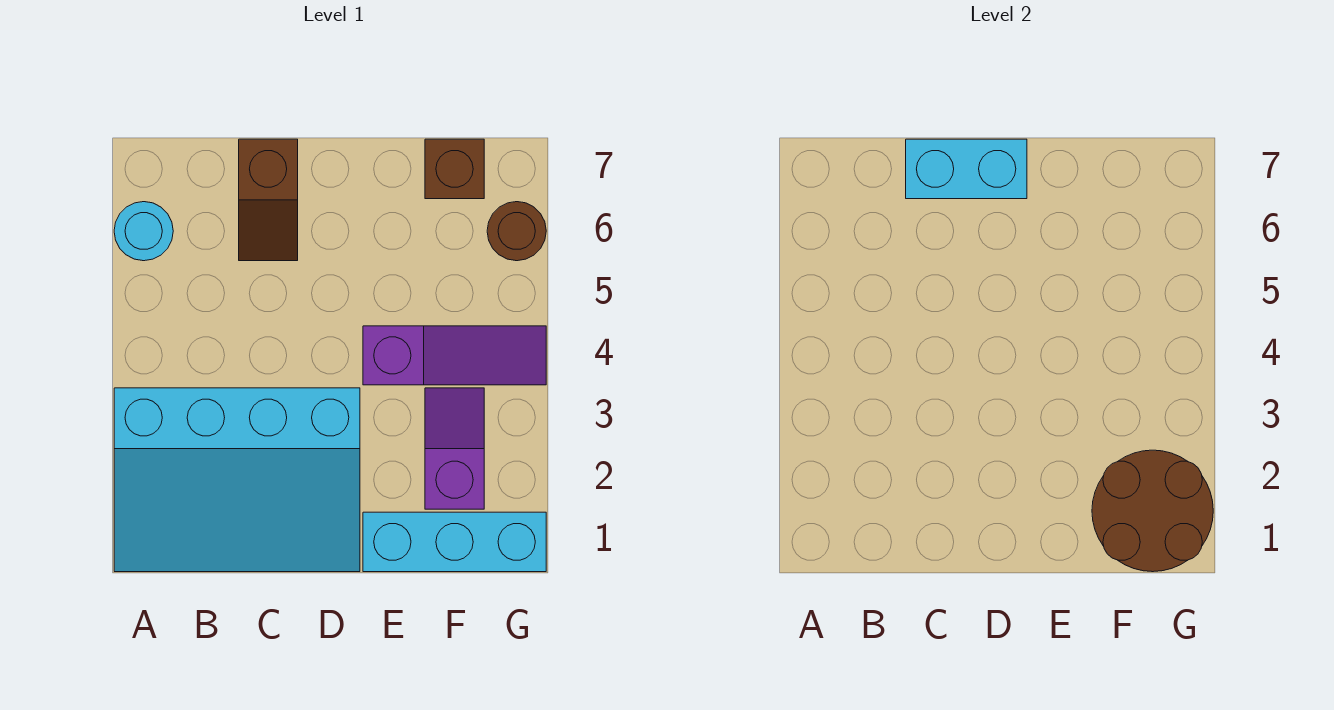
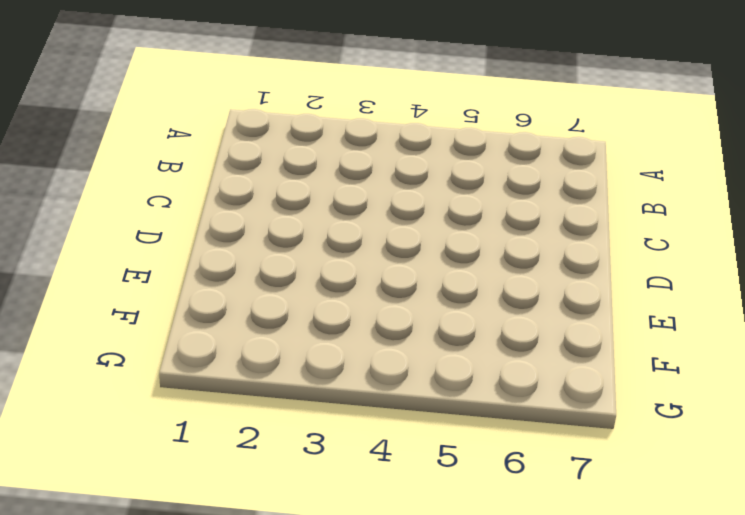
none -> cyan 3x4 slope [114,388,360,572]
none -> cyan 1x1 round brick [114,202,173,261]

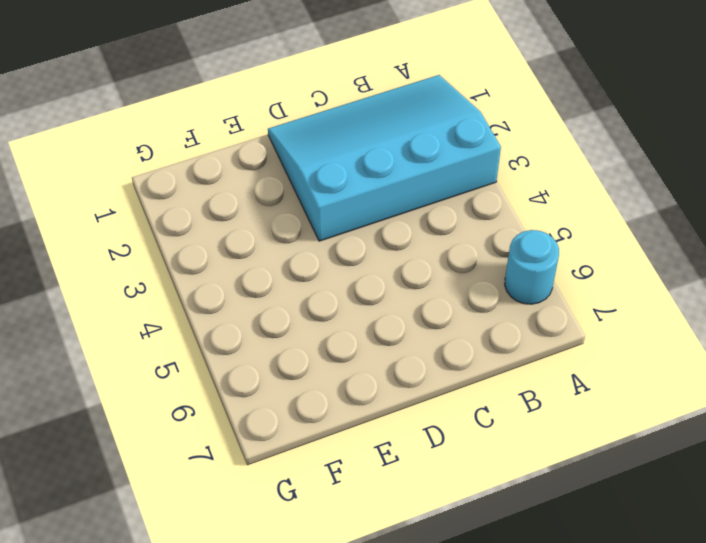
none -> brown 1x2 slope [239,139,298,261]
none -> cyan 1x3 brick [363,512,546,572]

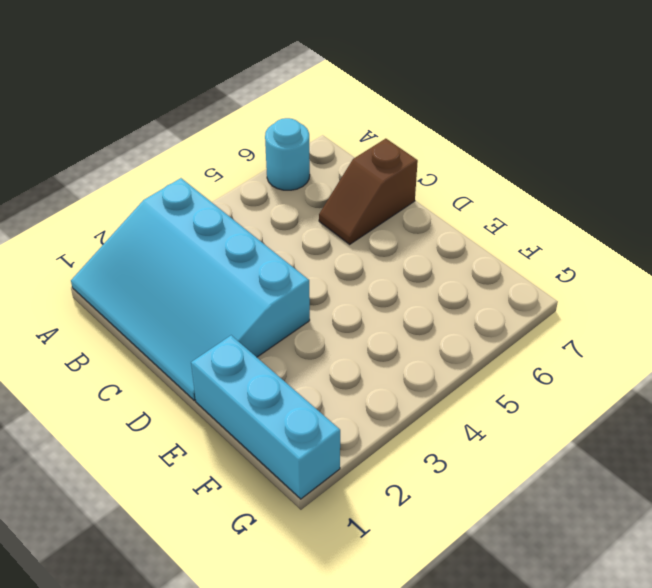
none -> purple 1x3 slope [363,326,546,385]
none -> purple 1x2 slope [425,388,484,509]

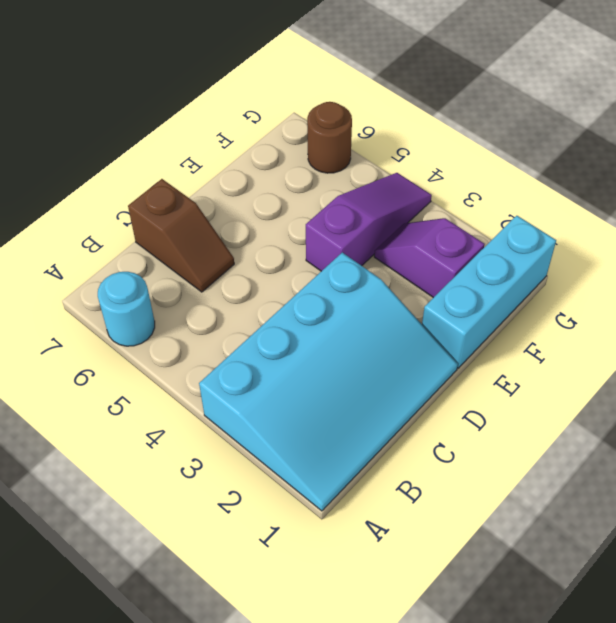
none -> brown 1x1 brick [425,139,484,199]
none -> cyan 1x2 brick [906,139,1027,199]

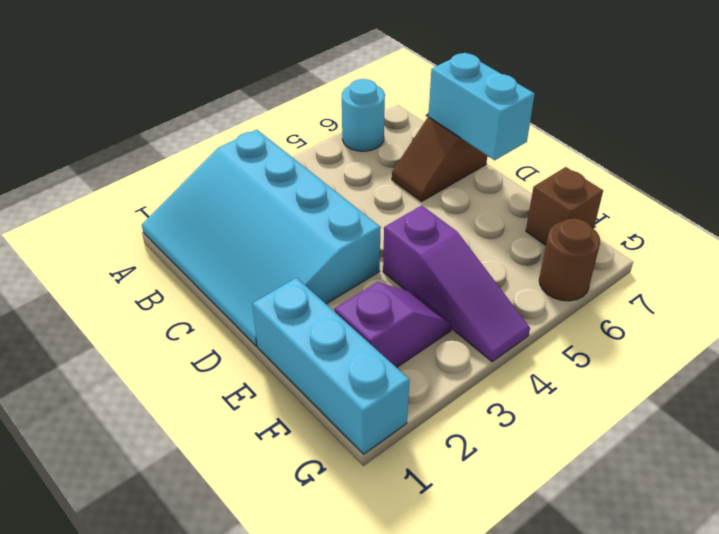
none -> brown 2x2 round brick [1092,450,1213,572]

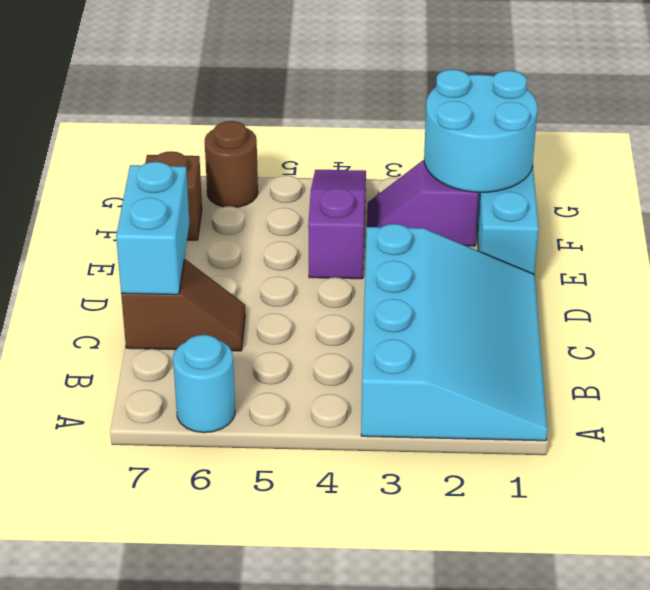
cyan 2x2 round brick [424,69,538,192] -> brown 2x2 round brick [1092,450,1213,572]

